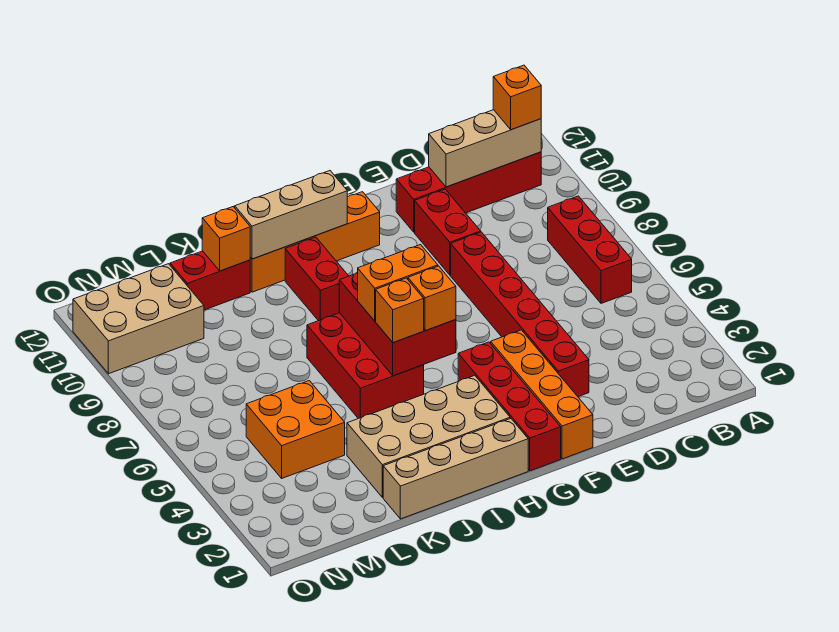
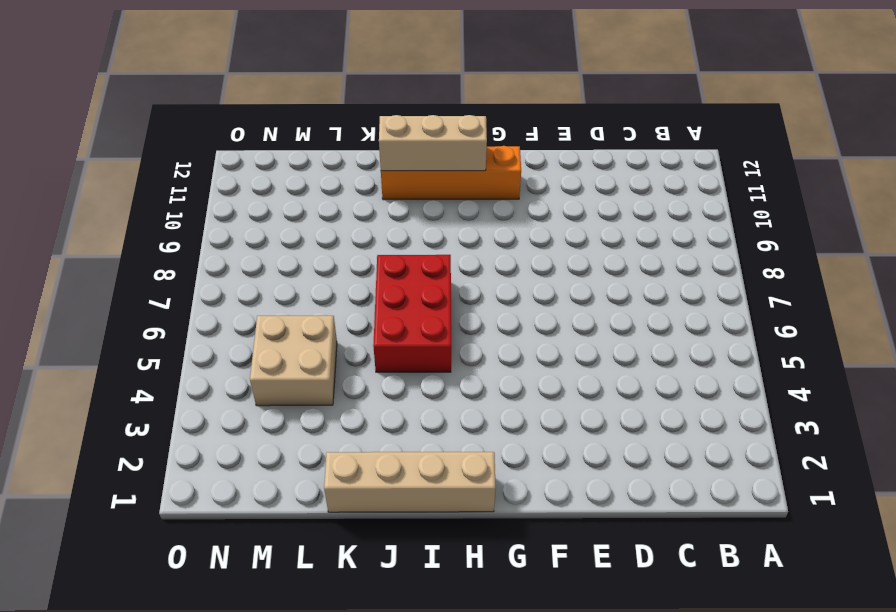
tan 2x2 brick [250,316,337,406] -> orange 2x2 brick [246,381,345,478]
none -> red 1x3 brick [548,196,632,303]
none -> red 1x4 brick [396,152,541,232]
none -> red 1x6 brick [451,232,589,397]

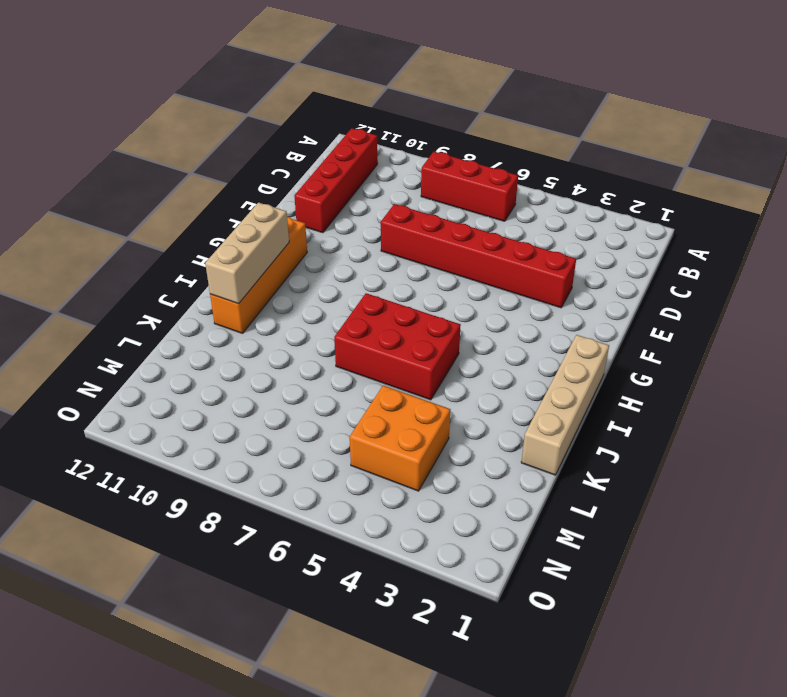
none -> red 1x2 brick [415,189,481,275]
none -> orange 1x4 brick [491,330,593,459]
none -> red 1x4 brick [458,342,561,471]

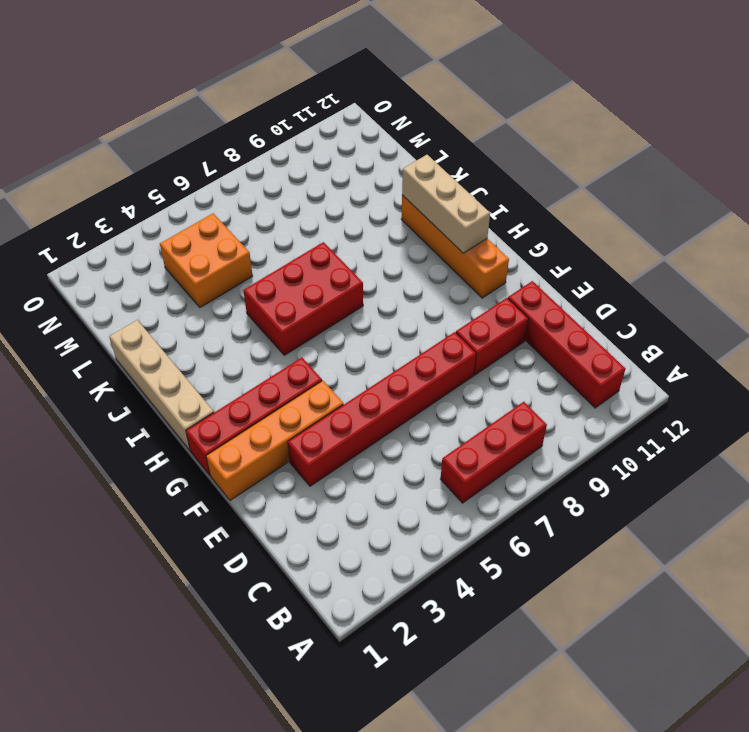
none -> tan 2x4 brick [347,375,510,497]
none -> red 1x2 brick [285,237,348,321]
none -> red 1x2 brick [170,251,250,310]

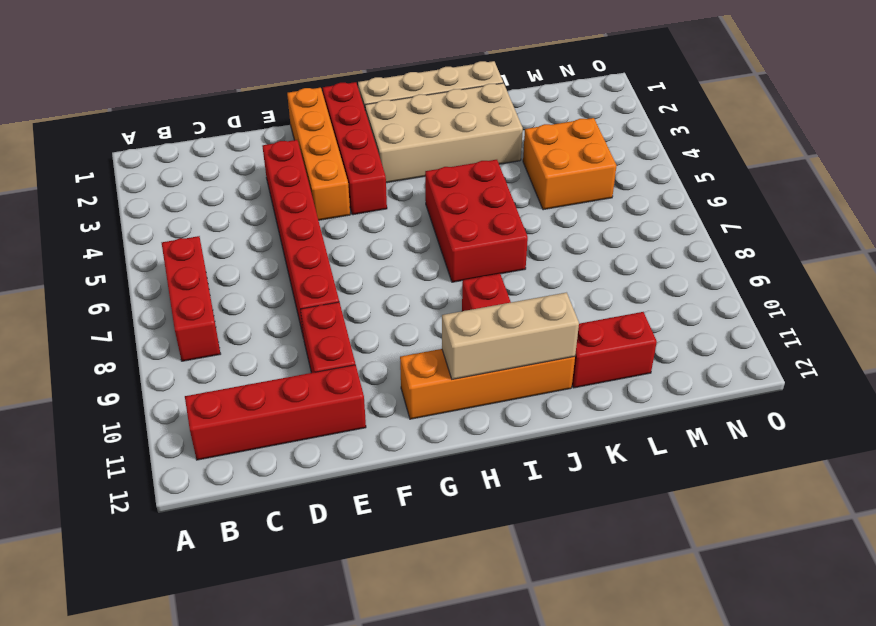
none -> tan 2x3 brick [73,264,204,374]
none -> tan 1x3 brick [429,110,541,187]
none -> red 2x3 brick [339,272,456,376]

